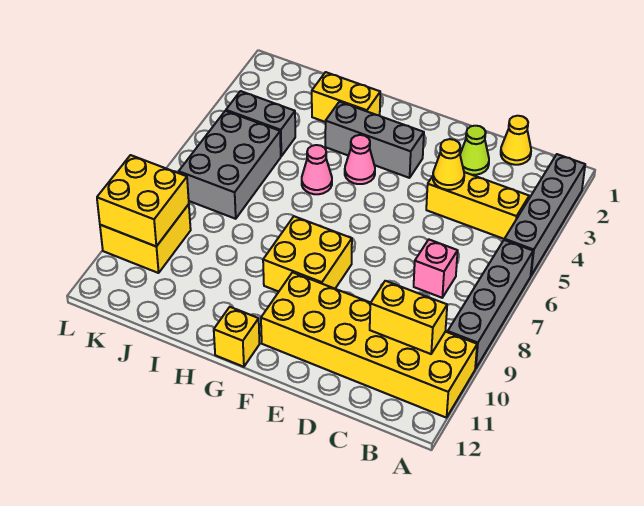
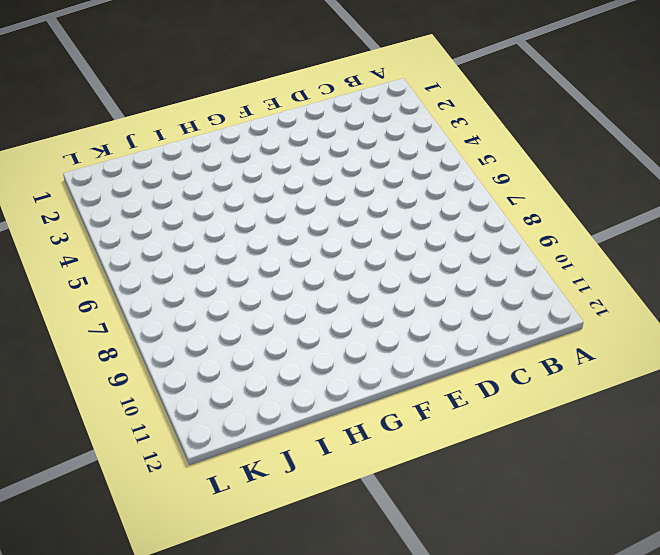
none -> grey 1x4 brick [504,154,585,275]
none -> grey 1x4 brick [448,240,533,369]
none -> yellow 2x6 brick [261,272,477,418]

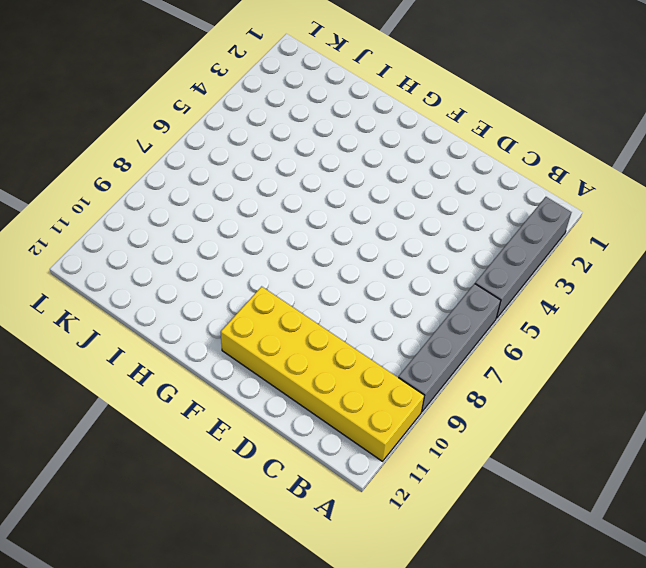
none -> yellow 1x3 brick [426,172,529,239]
none -> yellow 1x1 cone [501,116,531,165]
none -> pink 1x1 brick [414,240,458,298]

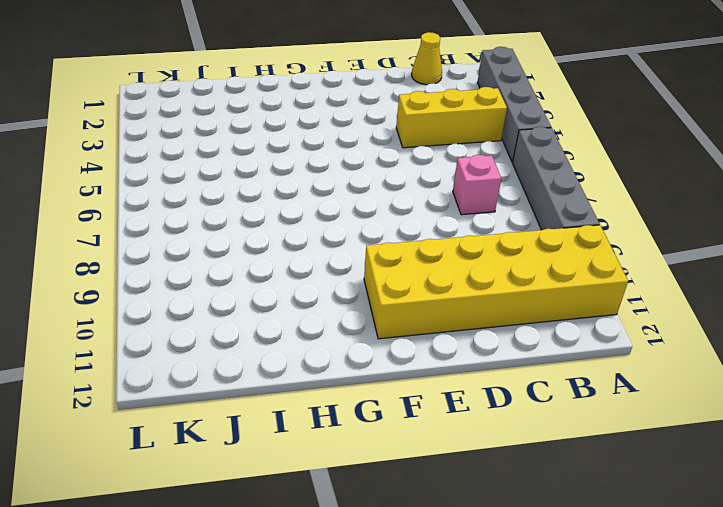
none -> lime 1x1 cone [460,126,489,175]
none -> grey 1x3 brick [325,102,424,178]
none -> yellow 2x2 brick [263,216,352,292]

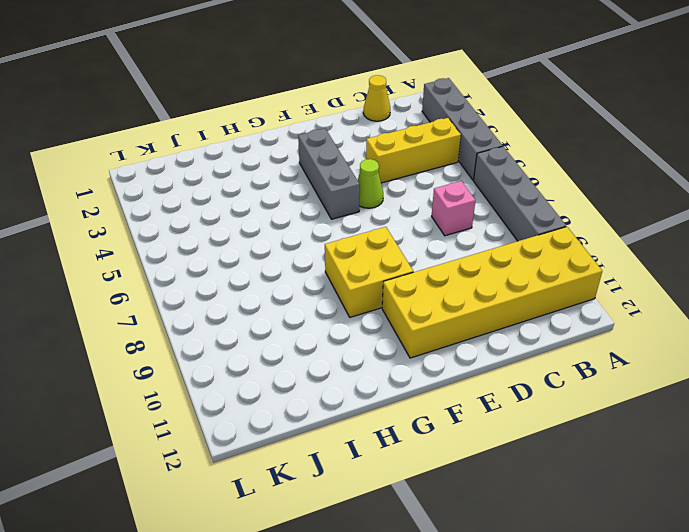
lime 1x1 cone [358,159,383,208] -> lime 1x1 cone moved to [460,126,489,175]
grey 1x3 brick [298,129,360,219] -> grey 1x3 brick turned to [325,102,424,178]
none -> pink 1x1 cone [345,135,375,184]
none -> yellow 1x1 brick [214,307,260,367]
none -> yellow 1x2 brick [312,72,380,122]

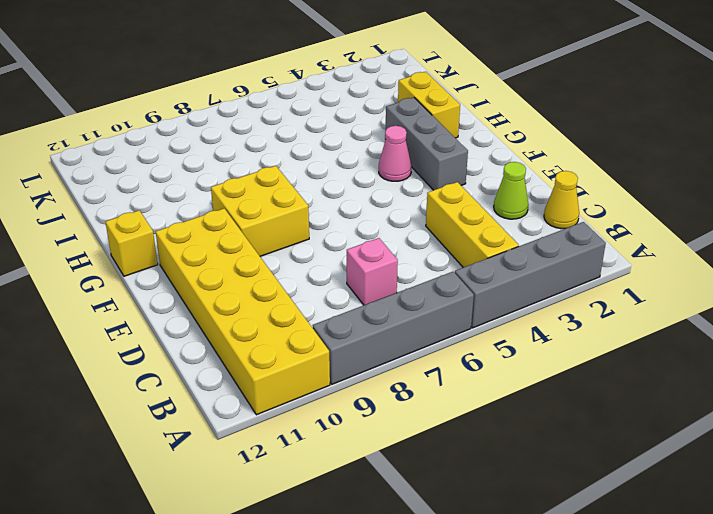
none -> pink 1x1 cone [302,145,332,194]
none -> grey 1x2 brick [226,91,295,156]
none -> grey 2x3 brick [179,111,281,219]

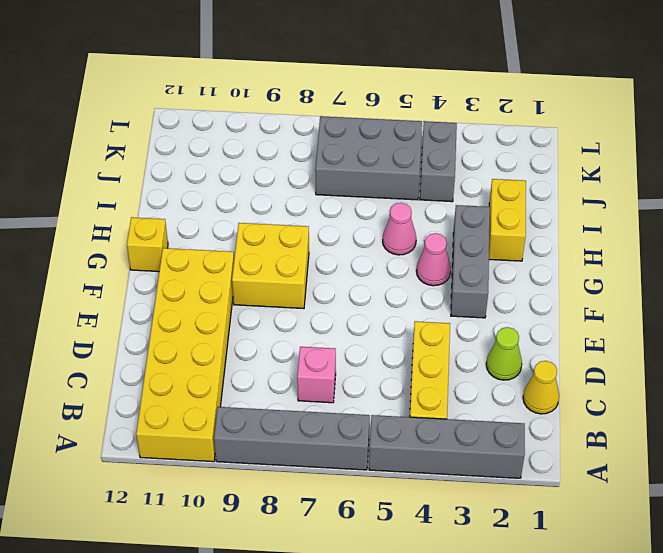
none -> yellow 2x2 brick [100,204,191,273]
none -> yellow 1x2 brick [370,281,447,354]
none -> yellow 1x1 cone [433,139,464,190]

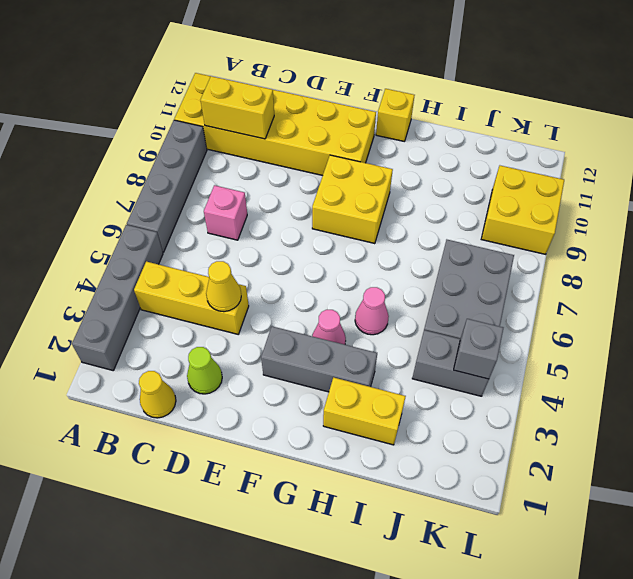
grey 1x1 brick [454,319,503,379] -> none
none -> yellow 2x2 brick [97,155,189,246]

